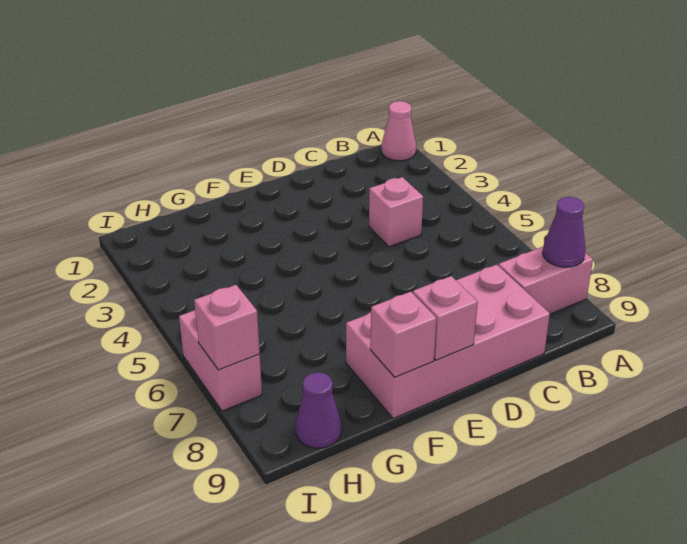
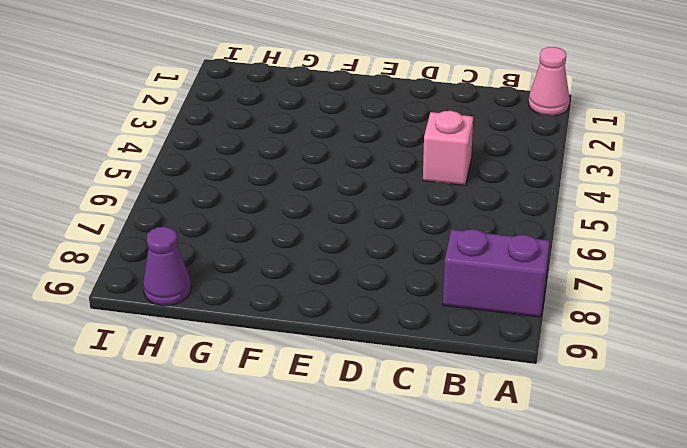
purple 1x2 brick [443,229,550,317] -> pink 1x2 brick [498,247,593,314]
none -> pink 2x4 brick [346,265,550,419]
none -> pink 1x2 brick [179,310,262,411]

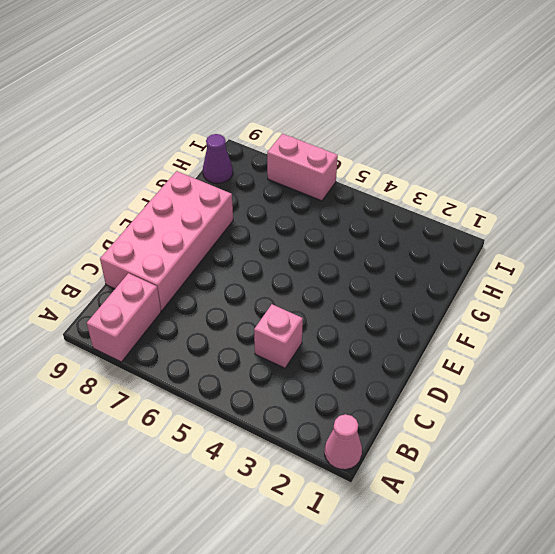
none -> purple 1x1 cone [543,197,586,267]
none -> pink 1x1 brick [413,276,478,360]

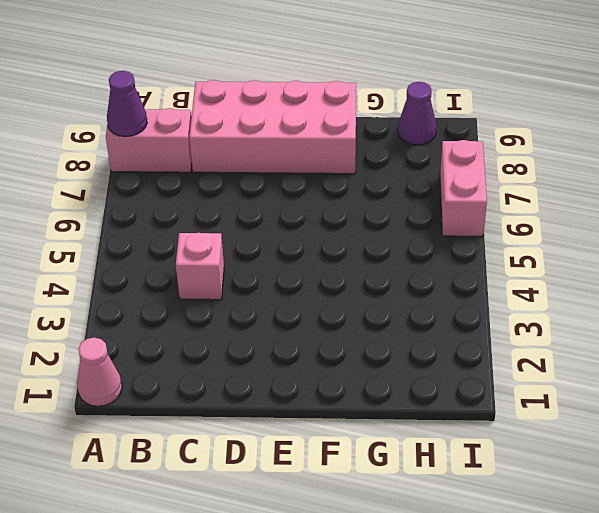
none -> pink 1x1 brick [413,276,478,360]
none -> pink 1x1 brick [370,292,437,377]

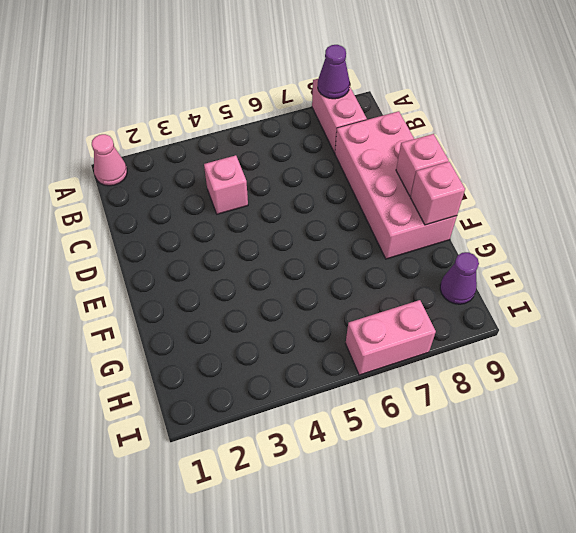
none -> pink 1x1 brick [194,285,260,370]

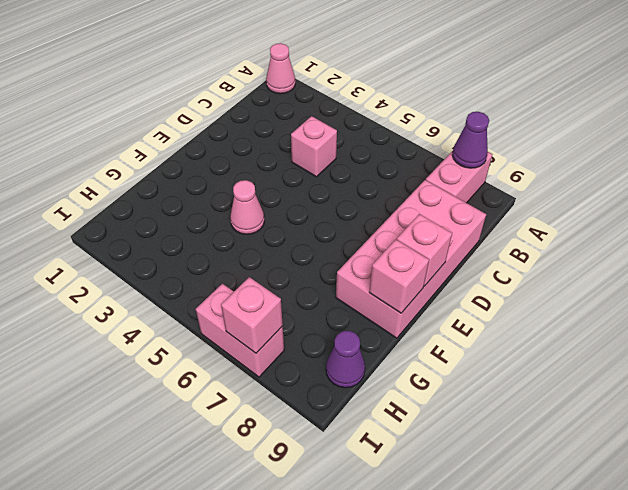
pink 1x1 cone [230,180,264,234] -> none

